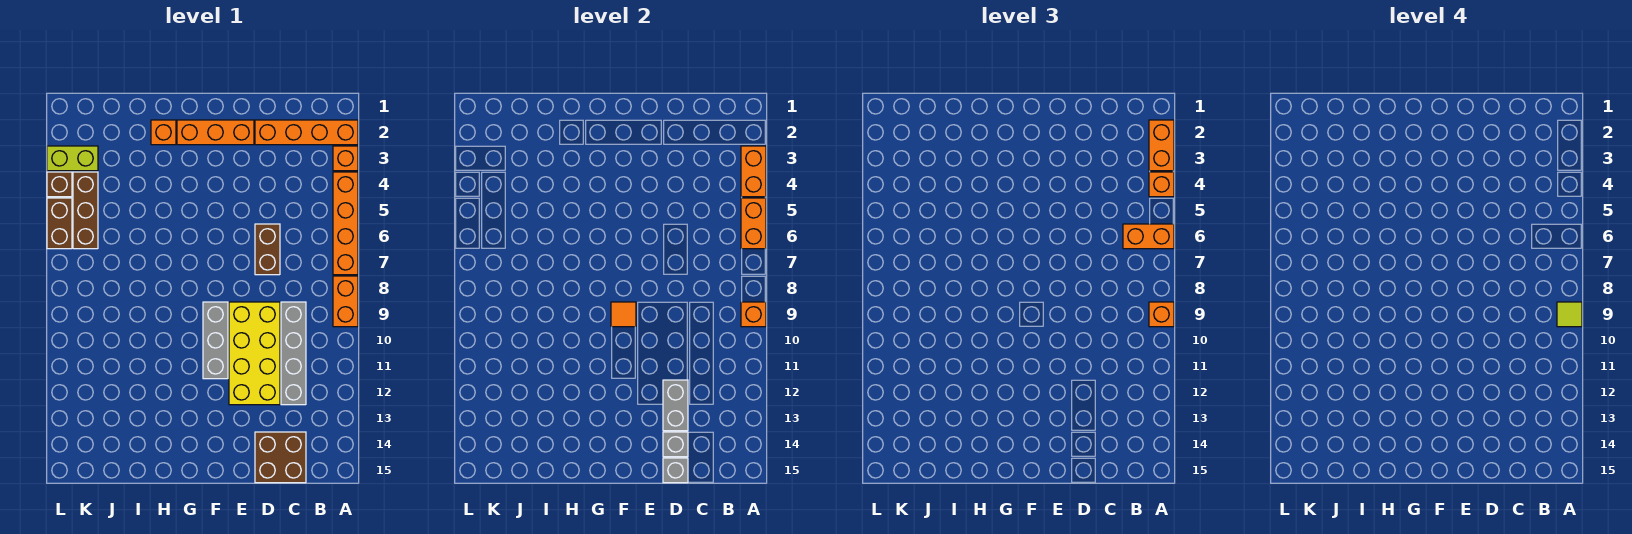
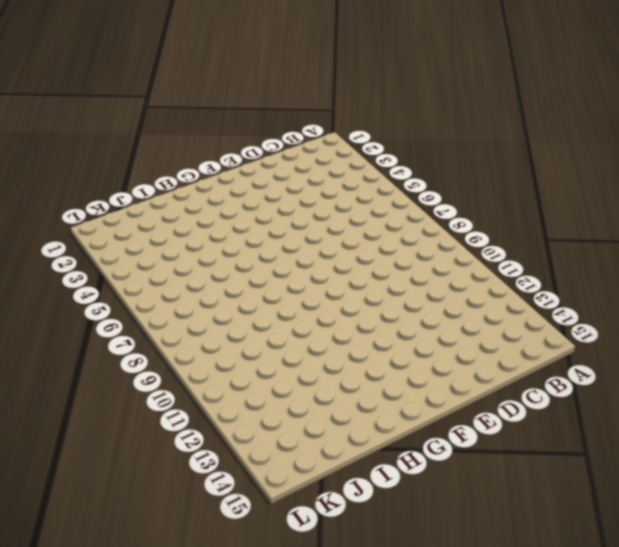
none -> orange 1x4 brick [255,120,358,145]
none -> orange 1x1 brick [333,146,358,171]
none -> orange 1x4 brick [333,172,358,275]

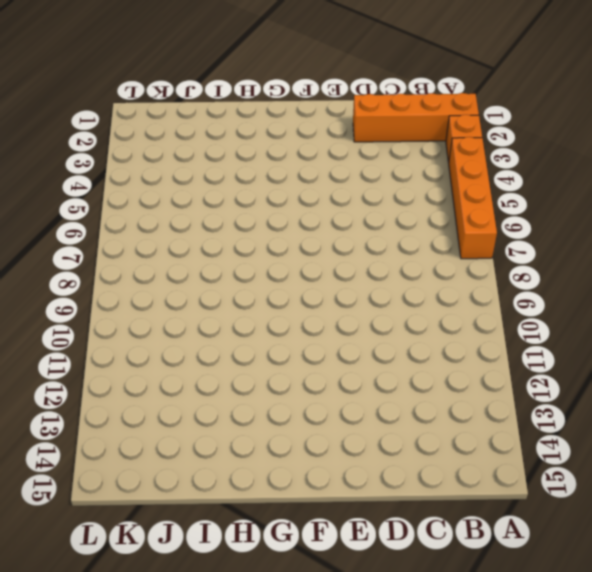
none -> orange 1x2 brick [333,276,358,327]
none -> grey 1x4 brick [281,302,306,405]
none -> brown 2x2 brick [255,432,306,483]

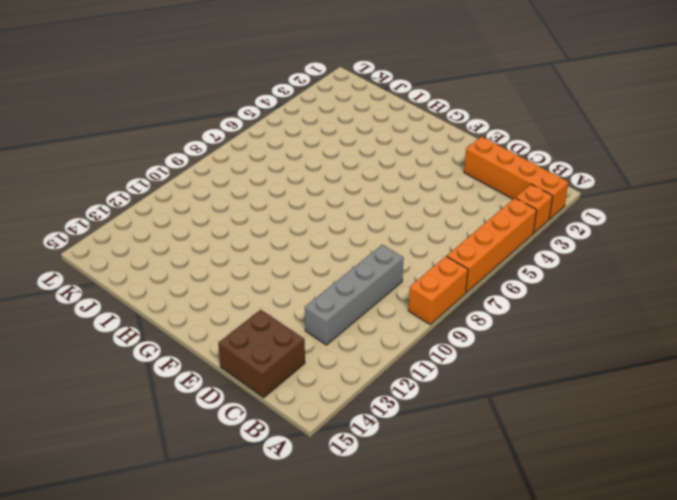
none -> brown 1x2 brick [255,224,280,275]
none -> yellow 2x4 brick [229,302,280,405]
none -> orange 1x3 brick [177,120,254,145]

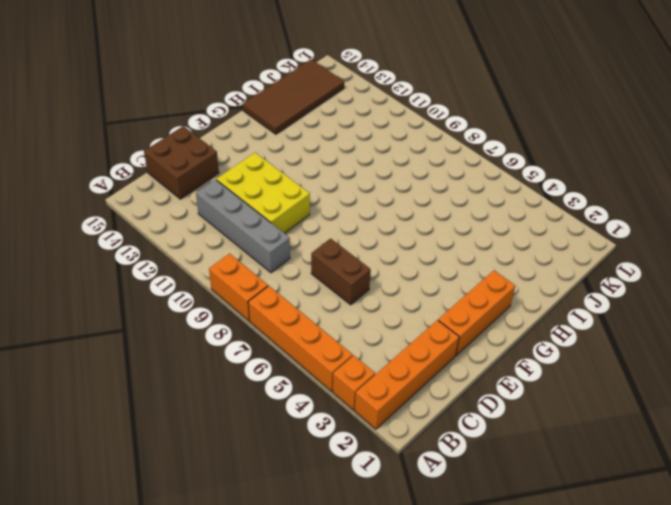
yellow 2x3 brick [216,153,310,233] -> yellow 2x4 brick [229,302,280,405]
brown 2x4 tile [243,59,344,134] -> none
none -> grey 1x3 brick [203,302,228,379]
none -> orange 1x1 brick [151,120,176,145]
none -> lime 1x2 brick [47,146,98,171]

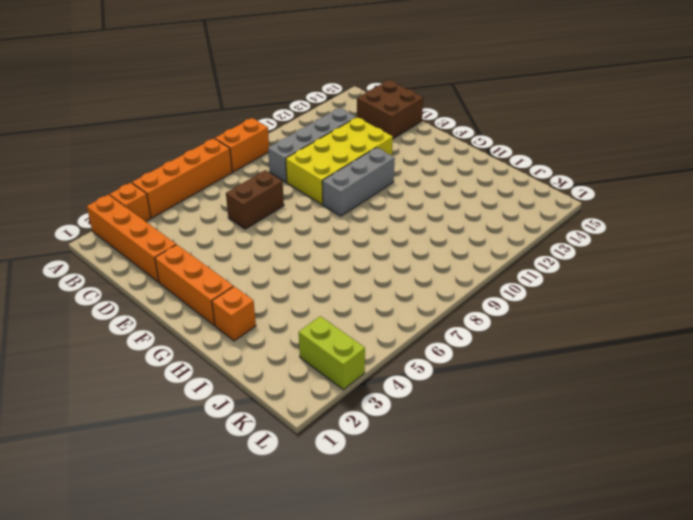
none -> brown 1x3 brick [73,172,98,249]
none -> brown 1x1 brick [47,172,72,197]
none -> brown 1x2 brick [47,198,72,249]

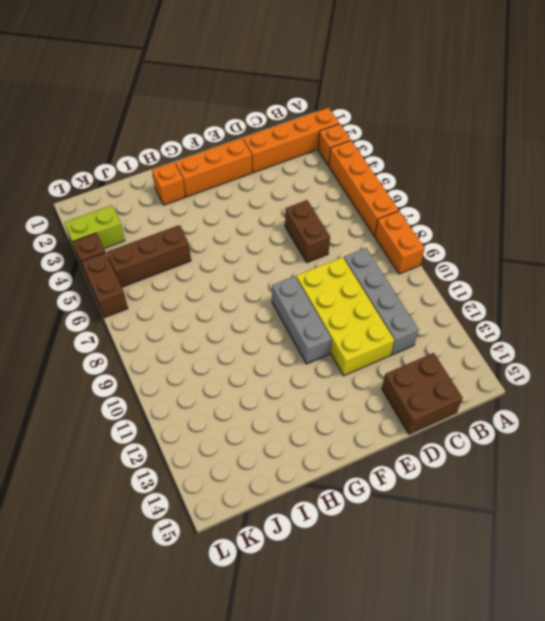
brown 1x3 brick [107,225,191,287] -> brown 1x3 brick turned to [73,172,98,249]
none -> orange 1x2 brick [741,146,766,197]
none -> orange 1x2 brick [741,198,766,249]
none -> orange 1x1 brick [741,302,766,327]

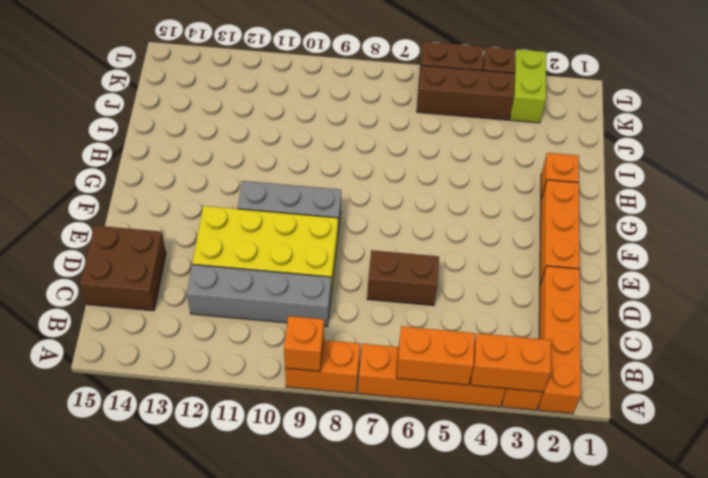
none -> grey 1x2 brick [663,380,688,431]
none -> grey 1x1 brick [663,432,688,457]
none -> grey 1x1 brick [663,458,688,483]

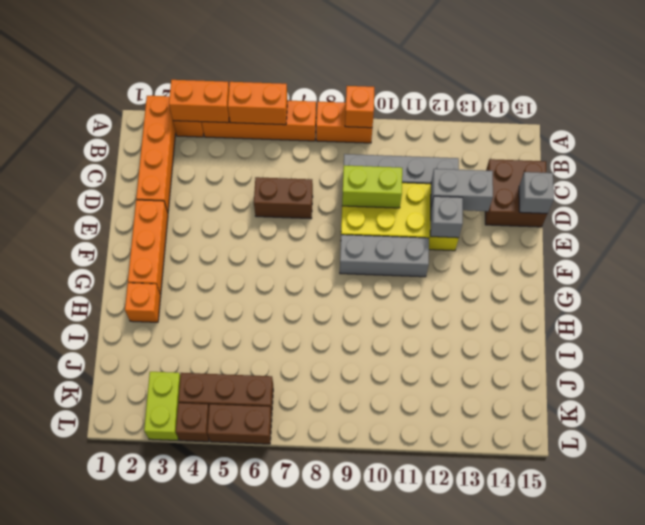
lime 1x2 brick [342,165,402,208] -> none
grey 1x1 brick [430,196,463,238] -> grey 1x1 brick moved to [663,432,688,457]
none -> orange 1x1 tile [611,302,636,327]
none -> orange 1x2 brick [1149,120,1174,171]
none -> orange 1x1 brick [1149,172,1174,197]

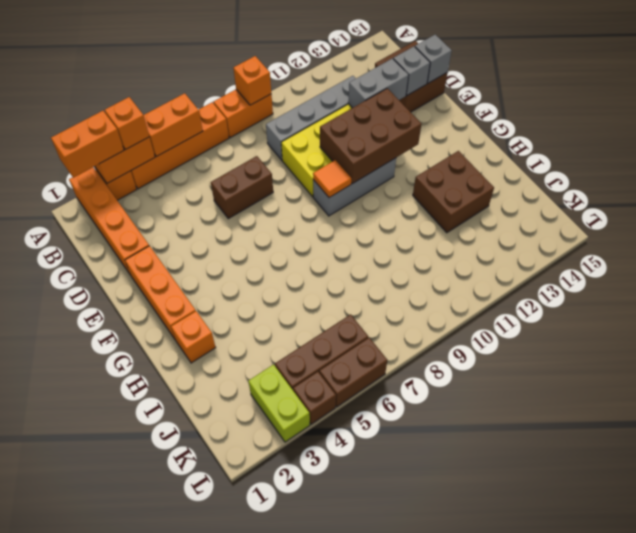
brown 2x3 brick [320,88,421,184] -> none
brown 2x2 brick [413,151,494,233] -> none
none -> orange 1x2 brick [1123,224,1174,249]
none -> orange 1x1 brick [1149,302,1174,327]
none -> lime 1x1 tile [1557,302,1582,327]

